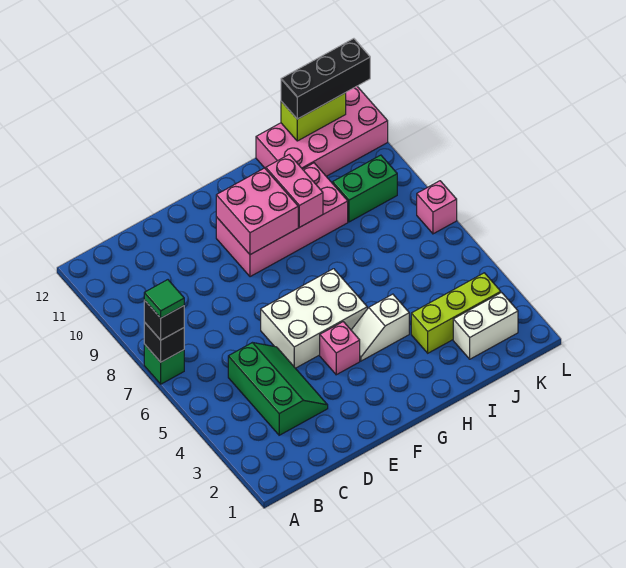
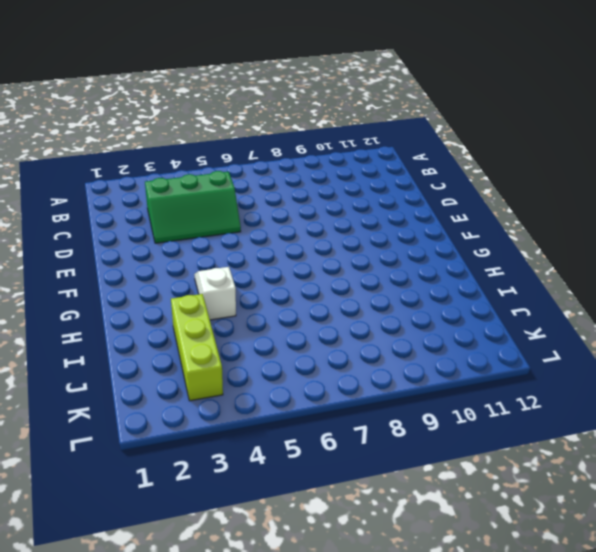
none -> green 1x1 brick [144,344,184,384]
none -> white 2x3 brick [261,269,367,368]
none -> pink 1x1 brick [320,322,360,375]

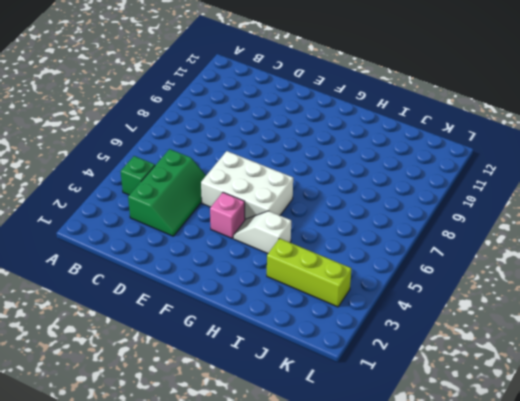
green 1x1 brick [121,156,155,195] -> green 1x1 brick moved to [144,344,184,384]
none -> pink 2x4 brick [216,163,348,277]
none -> pink 2x4 brick [256,86,388,176]
none -> white 1x2 brick [453,293,518,359]

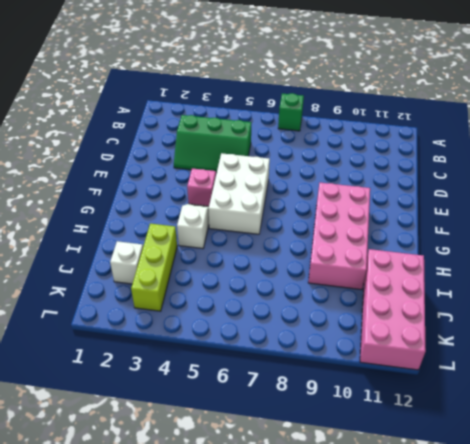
white 1x1 brick [110,241,143,284] -> white 1x2 brick [453,293,518,359]
none -> green 1x2 brick [333,155,397,222]
none -> pink 1x1 brick [417,181,457,234]
none -> black 1x1 brick [144,322,184,362]

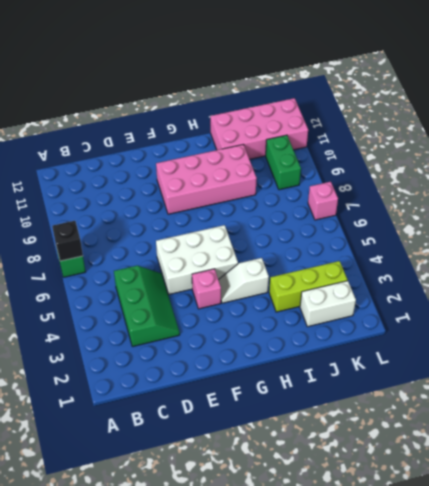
green 1x2 brick [266,135,301,190] -> green 1x2 brick turned to [333,155,397,222]
none -> pink 2x2 brick [216,168,298,255]
none -> pink 1x2 brick [266,154,323,227]
none -> lime 1x2 brick [281,93,346,141]

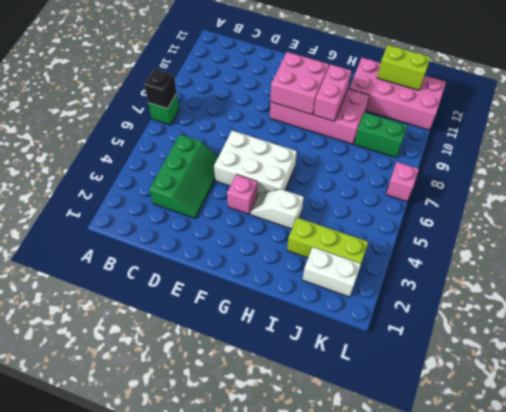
none -> black 1x1 brick [144,300,184,340]
none -> black 1x3 brick [281,39,370,119]
none -> green 1x1 tile [144,280,184,318]

